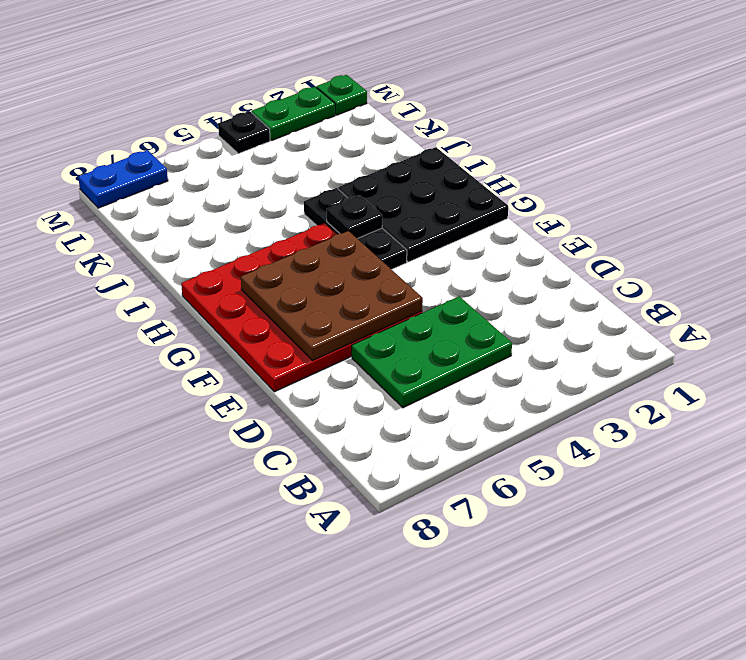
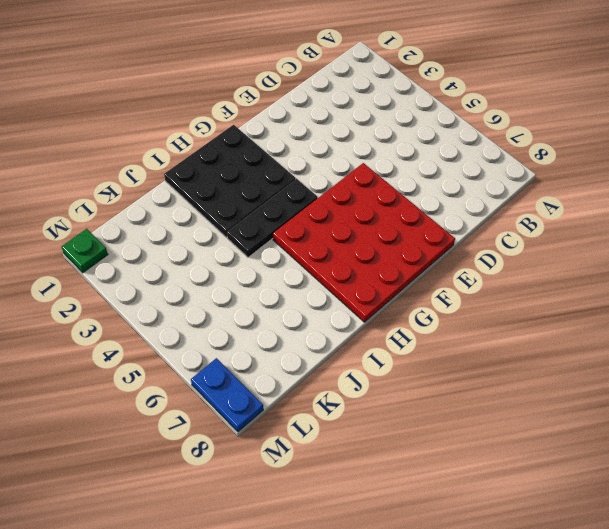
none -> green 2x3 plate [352,296,512,408]
none -> green 1x2 plate [251,87,335,140]

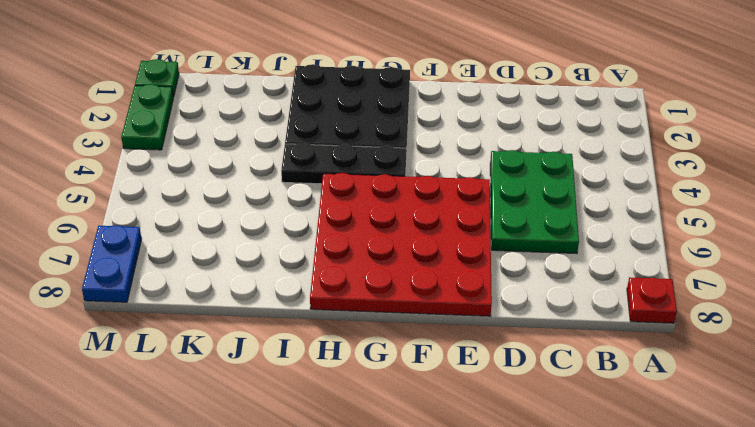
red 1x1 plate [627,277,677,323] -> none
none -> black 1x1 plate [218,111,270,154]
none -> brown 3x3 plate [241,231,423,360]

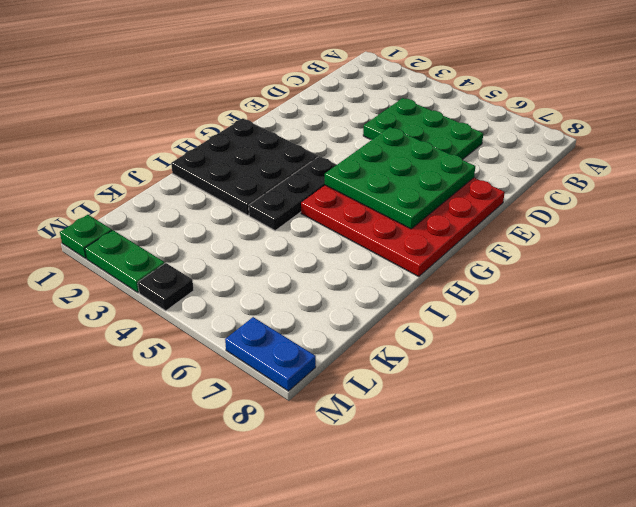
green 3x3 plate [325,127,475,229] -> brown 3x3 plate [241,231,423,360]
none -> black 1x1 plate [327,195,382,239]

